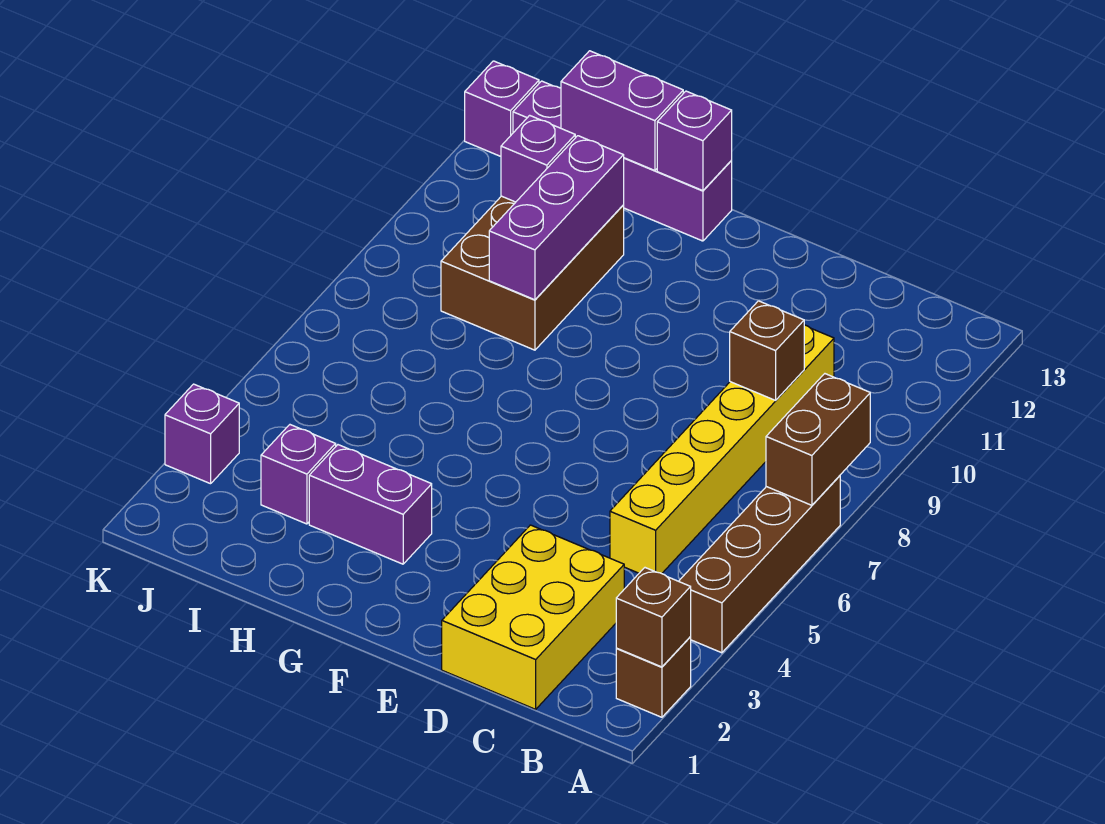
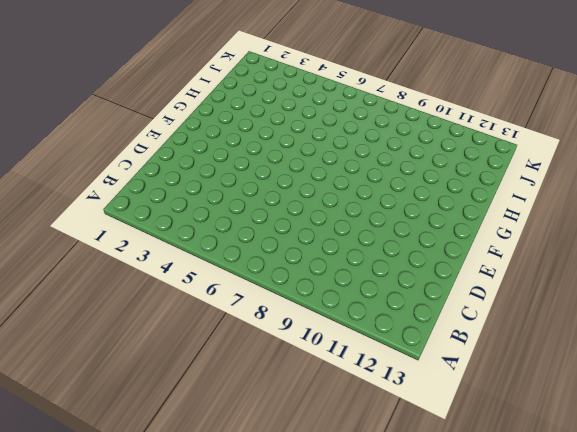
none -> brown 1x1 brick [616,637,691,717]
none -> brown 1x4 brick [679,476,840,653]
none -> yellow 2x3 brick [442,525,624,709]

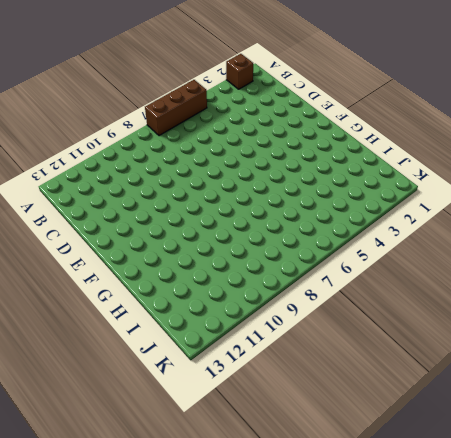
brown 1x3 brick [145,80,207,136] -> brown 1x4 brick [679,476,840,653]
none -> yellow 2x3 brick [442,525,624,709]
none -> yellow 1x6 brick [610,325,834,574]
none -> purple 1x2 brick [309,445,432,564]

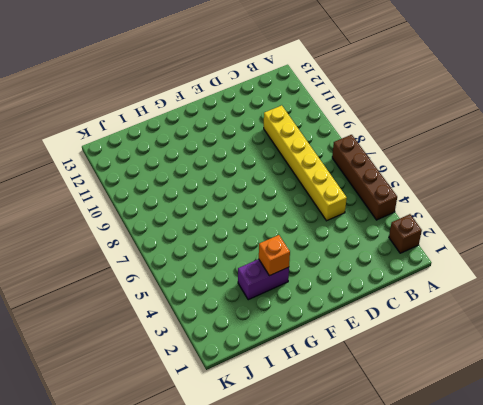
orange 1x1 brick [259,235,290,276] -> none
none -> yellow 2x3 brick [442,525,624,709]
none -> purple 1x4 brick [513,81,732,241]
none -> brown 2x3 brick [441,196,624,350]

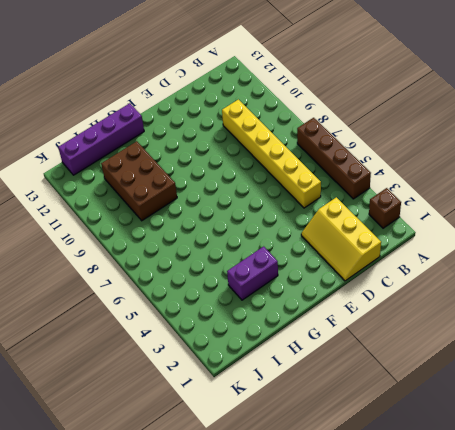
yellow 2x3 slope [301,197,381,281] -> yellow 2x3 brick [442,525,624,709]
none -> purple 1x1 brick [261,425,336,524]
none -> purple 1x1 brick [165,384,239,484]
none -> purple 1x1 brick [465,61,539,156]

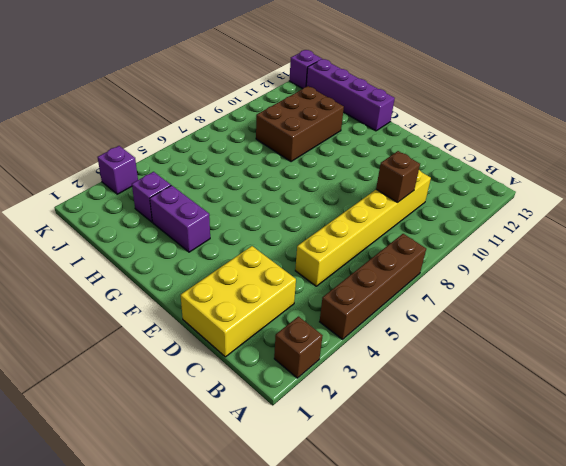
none -> brown 1x1 brick [616,568,691,667]
none -> brown 1x2 brick [766,374,870,505]
none -> purple 1x1 brick [657,91,732,191]

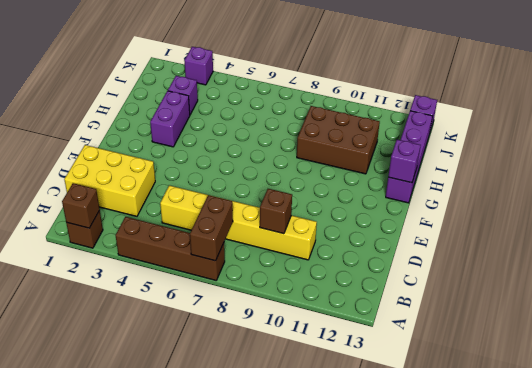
brown 1x2 brick [190,195,233,261] -> brown 1x2 brick turned to [766,374,870,505]
none -> purple 1x3 brick [489,136,624,300]
none -> purple 1x2 brick [561,51,683,170]
none -> purple 1x1 brick [501,115,576,202]

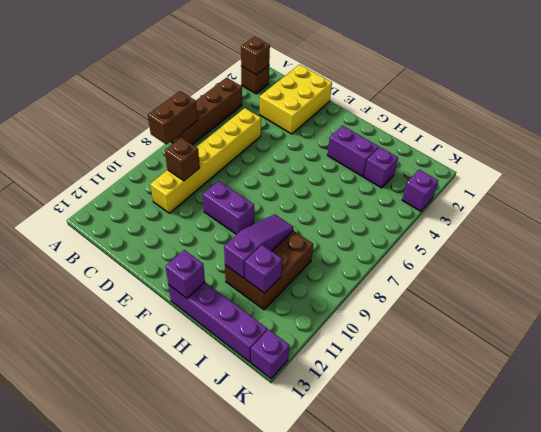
purple 1x2 brick [203,181,254,235] -> purple 1x2 brick moved to [561,51,683,170]
purple 1x3 slope [224,214,293,278] -> purple 1x3 brick [489,136,624,300]

